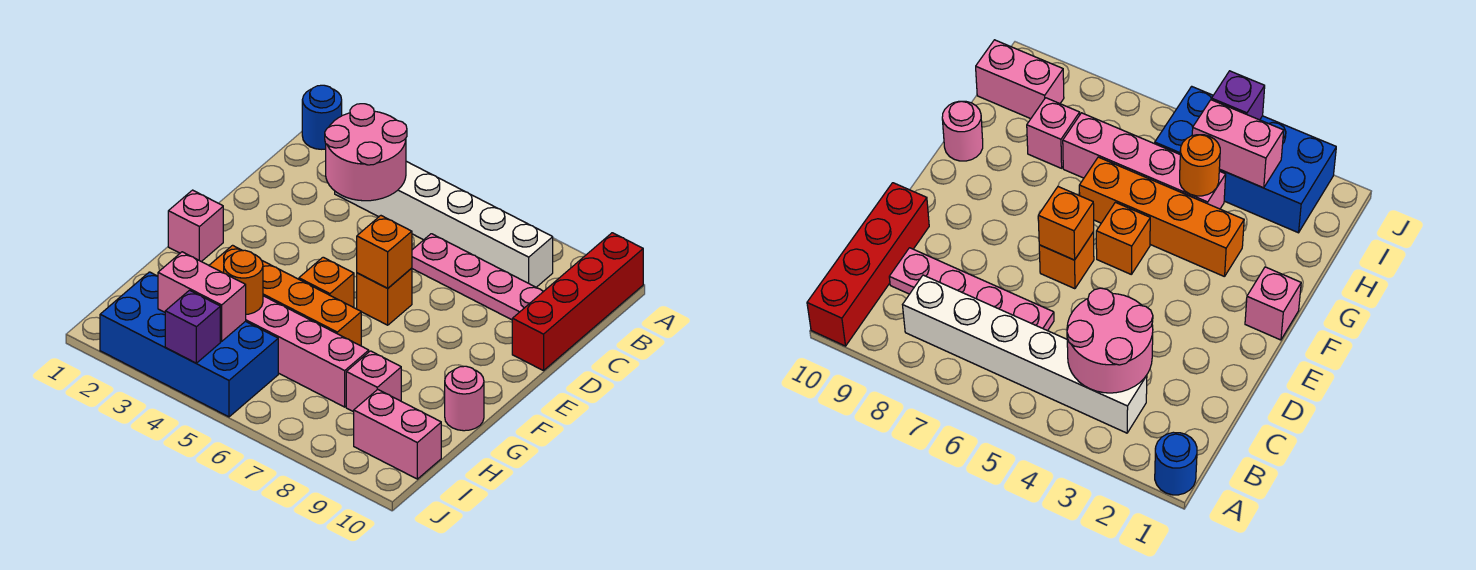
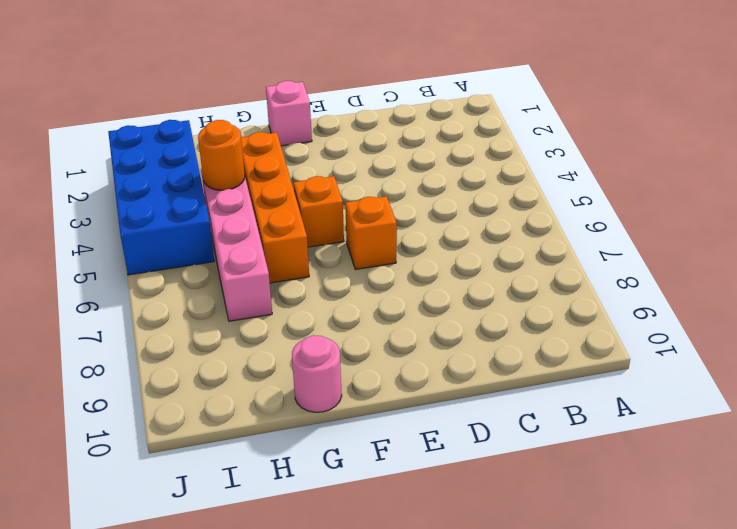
none -> blue 1x1 round brick [302,85,342,149]
none -> red 1x4 brick [512,233,643,371]
none -> white 1x6 brick [335,161,553,287]

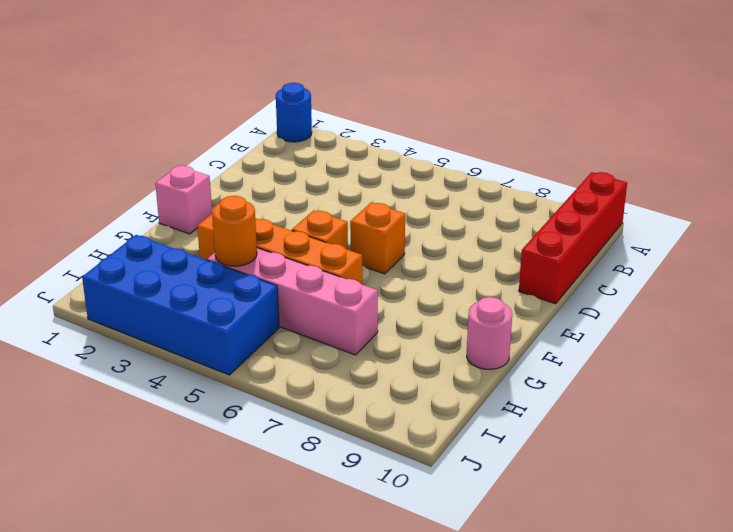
none -> white 1x6 brick [335,161,553,287]
none -> pink 1x4 plate [412,234,544,320]
none -> pink 1x1 brick [346,351,401,412]

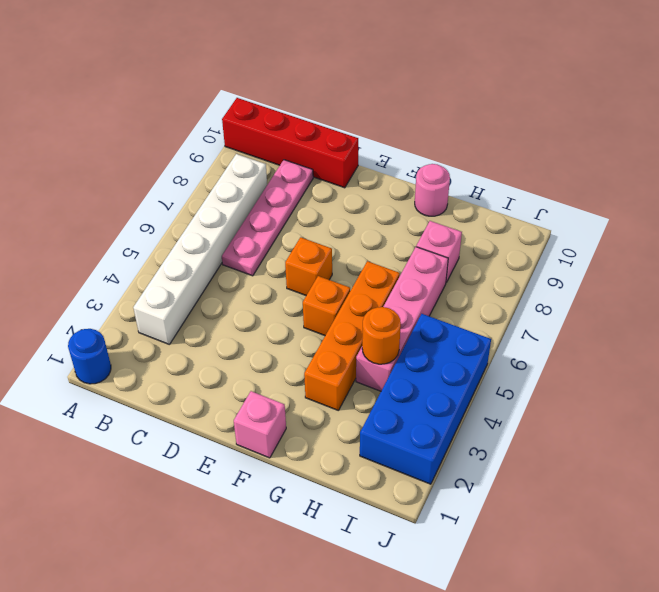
none -> pink 1x2 brick [354,389,441,479]
none -> pink 2x2 round brick [325,104,407,201]
none -> orange 1x1 brick [357,216,412,288]

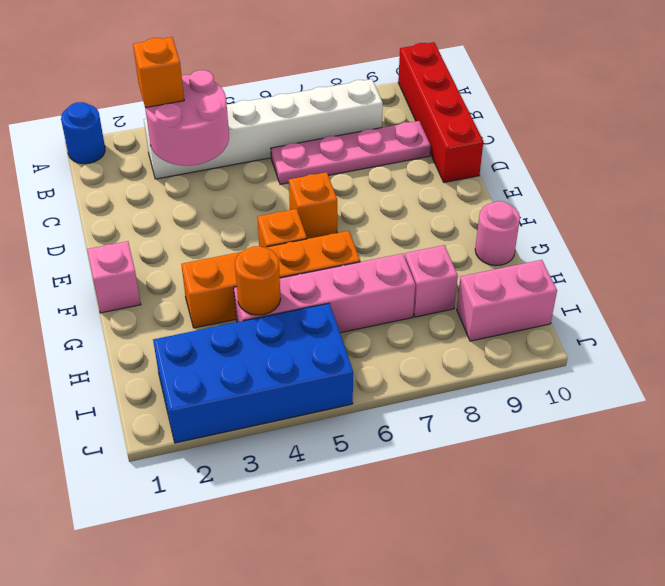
orange 1x1 brick [133,37,184,108] -> orange 1x1 brick moved to [357,216,412,288]
none -> pink 1x2 brick [158,252,246,341]
none -> purple 1x1 brick [165,290,220,363]

